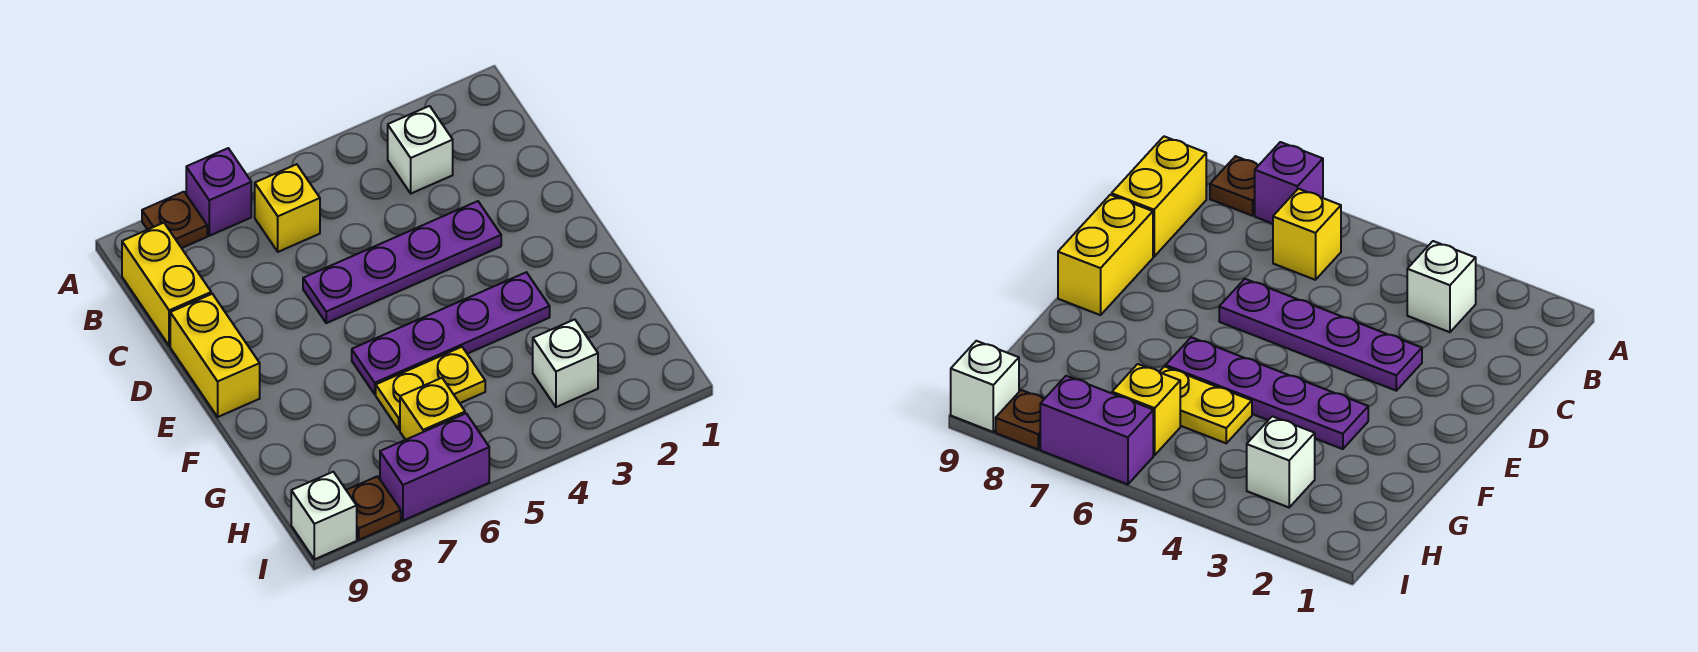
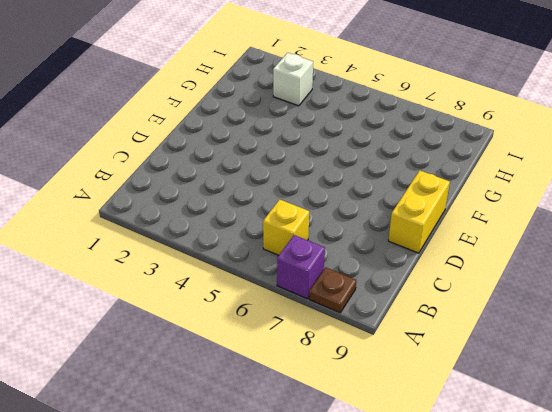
none -> white 1x1 brick [388,106,453,193]
none -> yellow 1x2 brick [122,223,211,346]
none -> purple 1x4 plate [303,201,501,323]

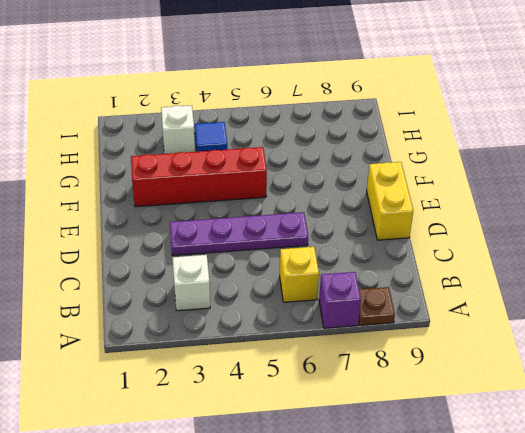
red 1x4 brick [131,147,267,207] -> purple 1x4 plate [352,272,550,394]
blue 1x1 tile [194,122,227,152] -> none
none -> yellow 1x2 brick [122,223,211,346]
none -> yellow 1x2 plate [376,347,485,430]
none -> yellow 1x1 brick [400,378,465,440]

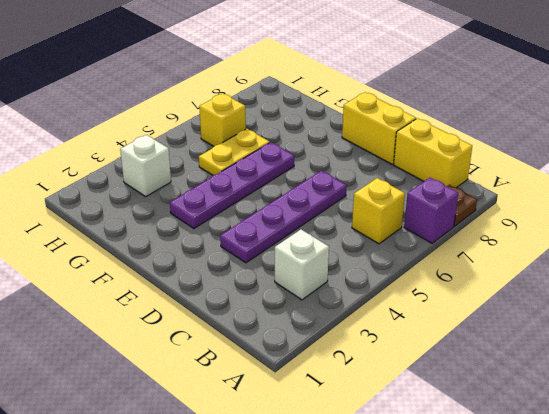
none -> purple 1x2 brick [380,414,489,520]
none -> brown 1x1 plate [346,476,401,540]
none -> white 1x1 brick [291,472,357,559]

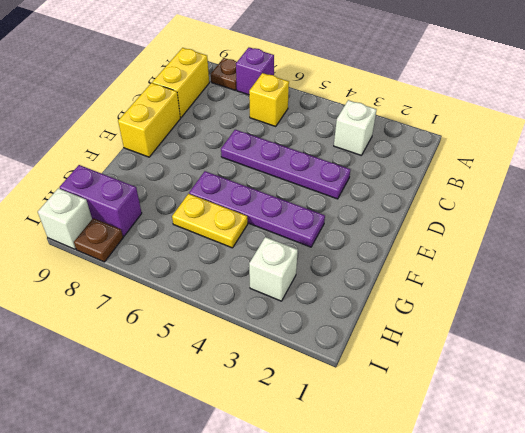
purple 1x2 brick [59,165,142,236] -> purple 1x2 brick moved to [380,414,489,520]
none -> yellow 1x1 brick [400,378,465,440]

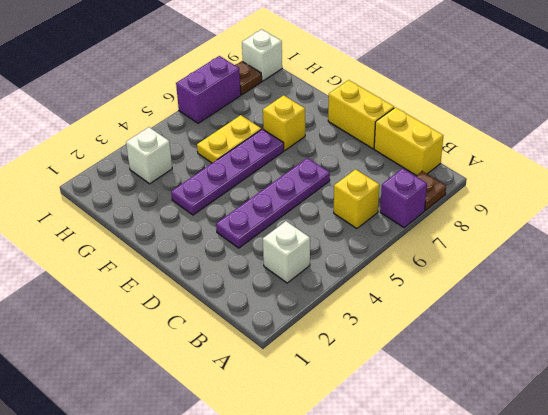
yellow 1x1 brick [263,95,305,150] -> yellow 1x1 brick moved to [400,378,465,440]

